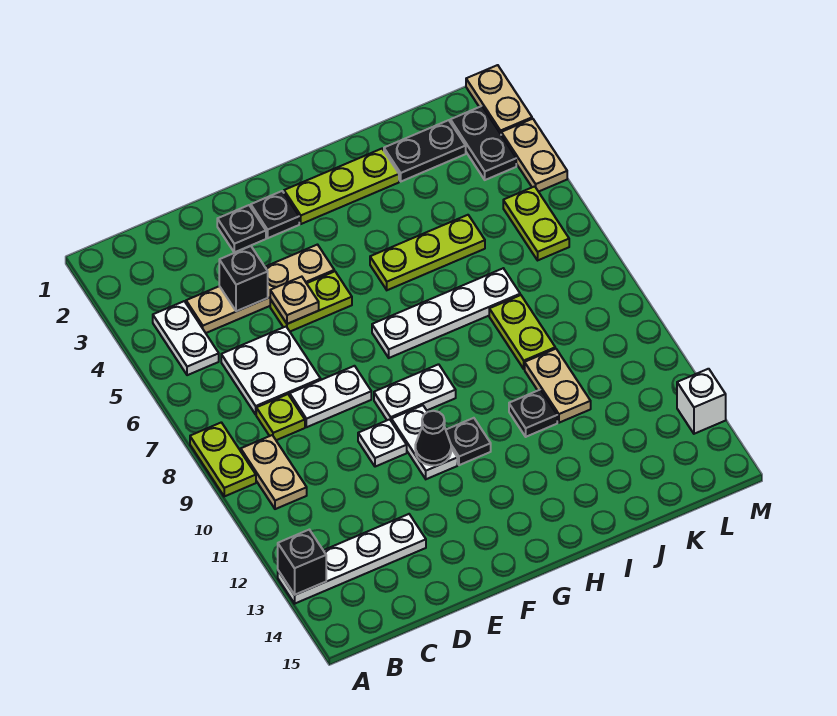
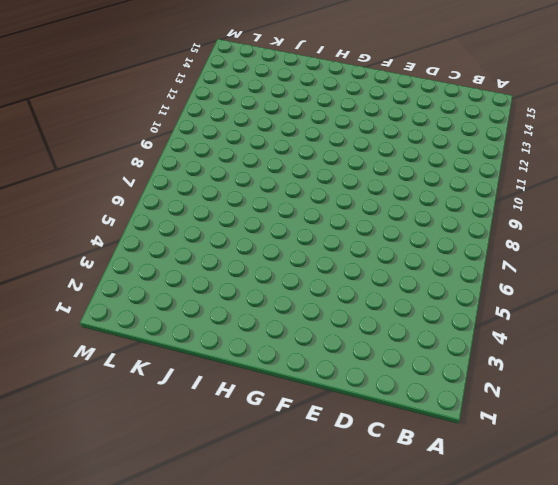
none -> lime 1x2 plate [190,422,256,496]
none -> white 1x4 plate [278,514,426,604]
none -> white 1x2 plate [153,301,219,375]
none -> tan 1x2 plate [241,435,307,509]

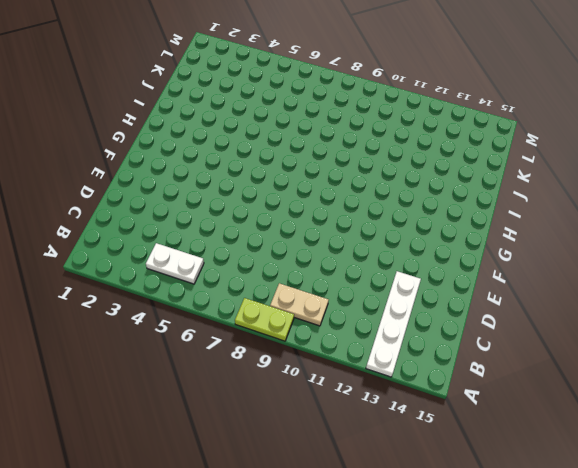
none -> tan 1x4 plate [186,245,334,333]
none -> white 2x2 plate [221,327,321,414]
none -> lime 1x1 plate [256,394,305,440]
none -> white 1x2 plate [290,366,371,427]

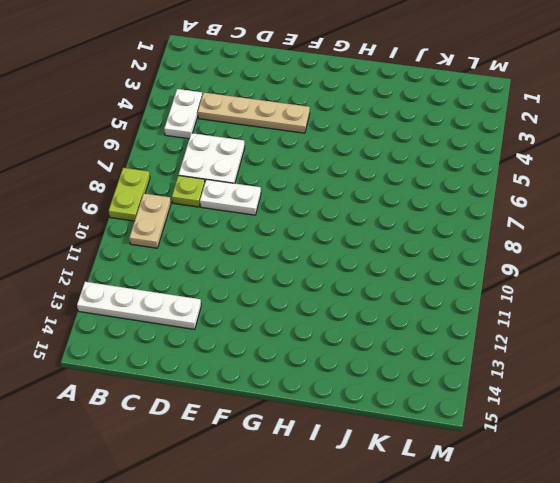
none -> black 1x1 plate [217,205,266,252]
none -> lime 1x2 plate [270,271,352,331]
none -> white 1x1 plate [358,419,407,467]
none -> black 1x1 plate [251,191,299,238]

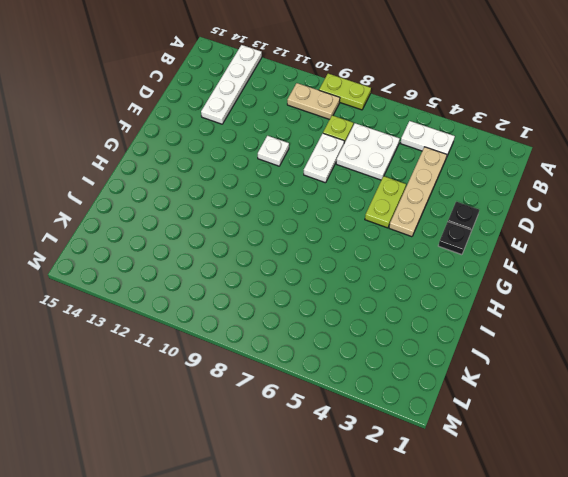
none -> white 1x2 plate [374,364,456,420]
none -> white 1x2 plate [391,405,457,479]
none -> lime 1x3 plate [284,149,399,224]
none -> white 1x4 plate [372,268,520,358]

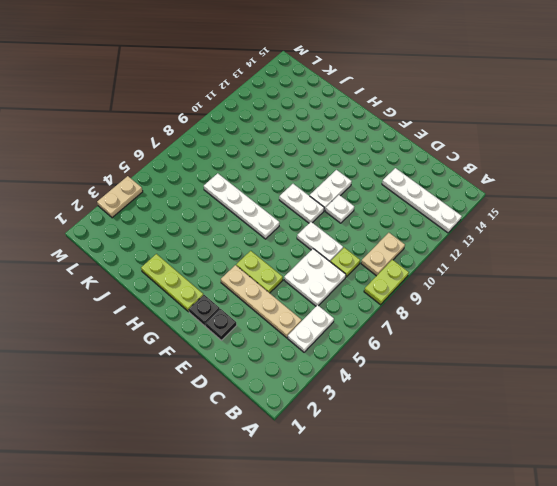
none -> black 1x1 plate [446,418,491,465]
none -> lime 1x3 plate [370,215,485,290]
none -> black 1x1 plate [509,390,557,437]
none -> black 1x2 plate [384,120,466,181]

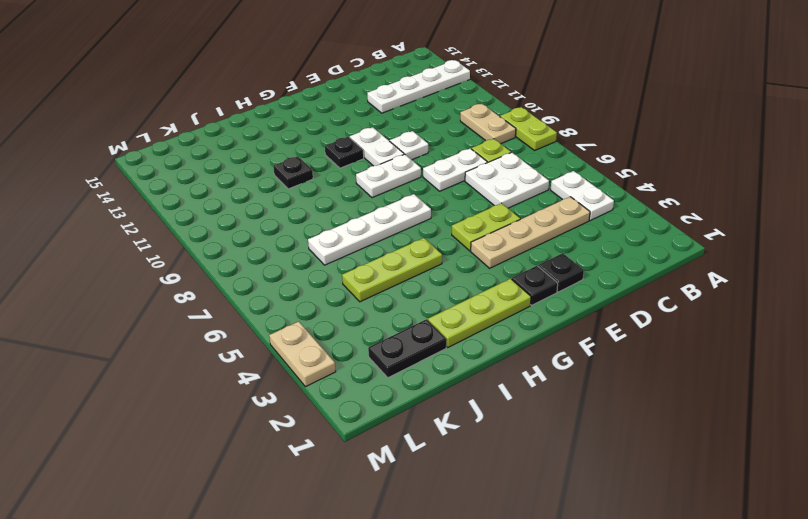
none -> lime 1x2 plate [489,295,555,369]
none -> tan 1x2 plate [525,349,591,423]
none -> black 1x2 plate [450,106,516,180]
none -> lime 1x2 plate [503,186,569,260]

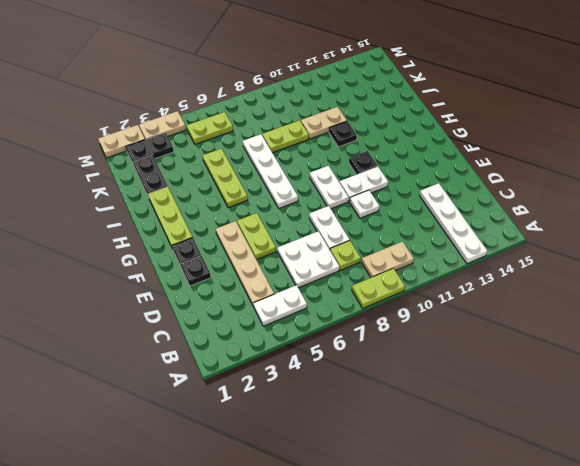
none -> white 1x1 brick [677,369,726,434]
none -> black 1x1 brick [278,530,326,595]
none -> black 1x1 brick [219,246,268,311]
none -> tan 1x1 plate [270,277,319,324]

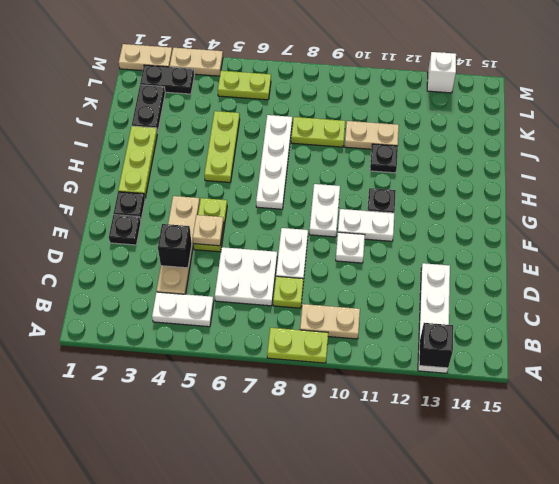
none -> black 1x1 cone [415,411,451,465]

